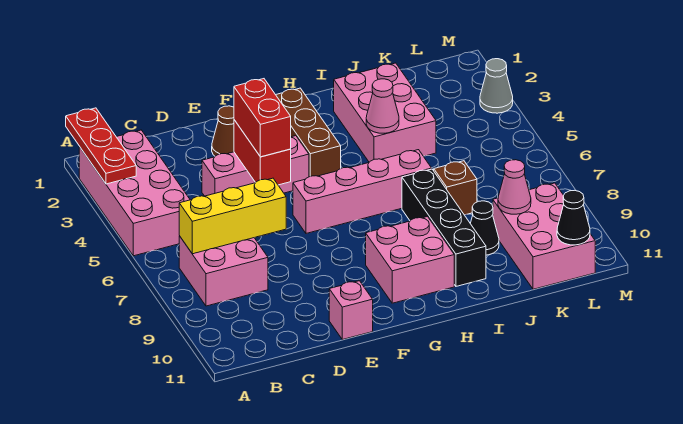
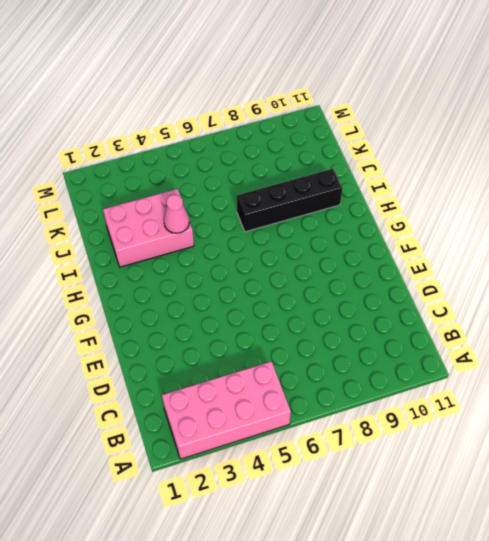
none -> pink 2x2 brick [179,236,268,306]
none -> pink 1x3 brick [202,136,309,196]
none -> brown 1x1 cone [212,106,234,156]

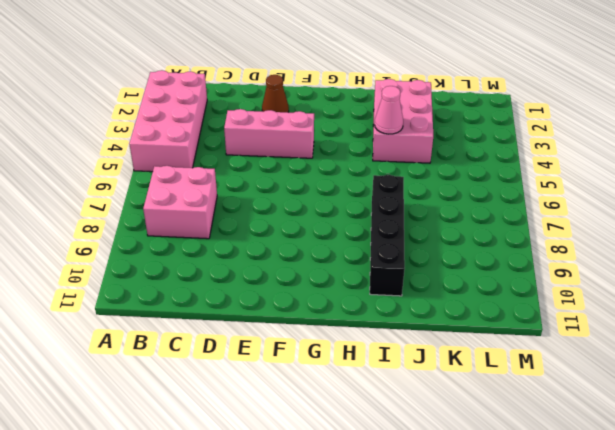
none -> pink 1x1 brick [329,281,373,340]
none -> pink 1x4 brick [293,150,432,233]
none -> brown 1x3 brick [276,88,341,177]

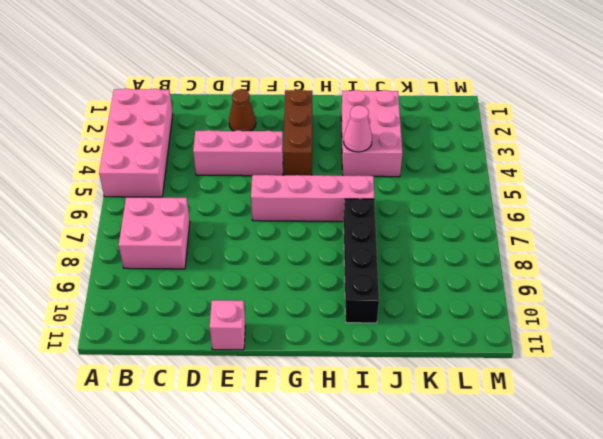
none -> pink 2x2 brick [366,217,454,303]
none -> brown 1x1 brick [434,161,477,215]
none -> black 1x1 cone [470,201,499,255]

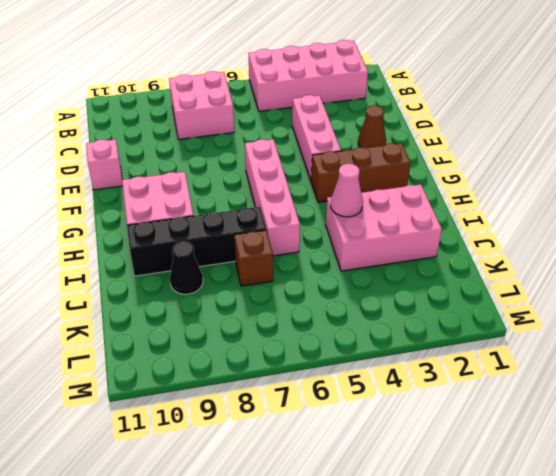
none -> pink 2x3 brick [493,183,595,289]
none -> grey 1x1 cone [480,59,513,113]
none -> red 1x3 plate [66,108,136,184]

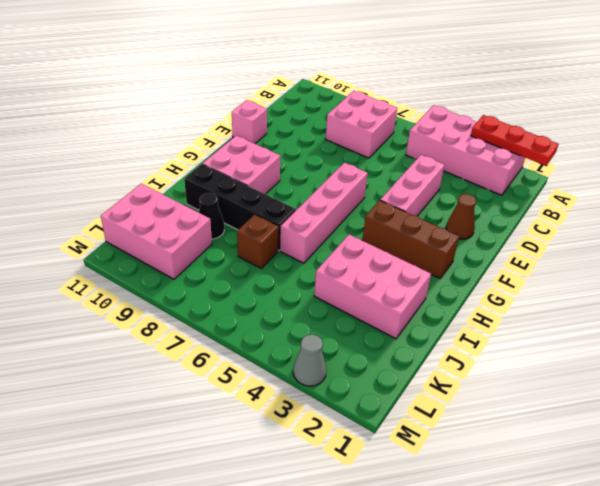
none -> yellow 1x3 brick [179,178,286,254]
none -> red 1x2 brick [234,120,291,185]
none -> pink 1x1 cone [366,79,399,133]

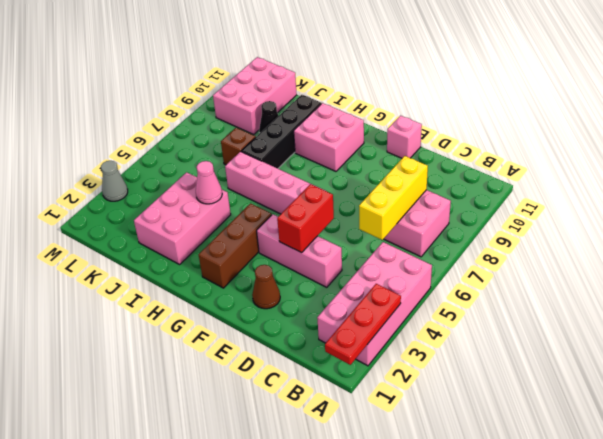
yellow 1x3 brick [359,156,428,240] -> yellow 1x3 brick turned to [179,178,286,254]
none -> pink 1x1 cone [498,160,531,214]
none -> black 1x1 cone [557,190,590,245]
none -> red 1x2 brick [234,79,291,157]

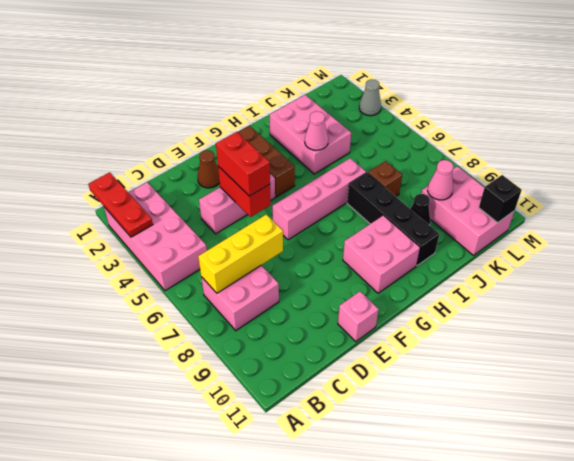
black 1x1 brick [479,175,522,223] -> black 1x1 cone [557,190,590,245]

